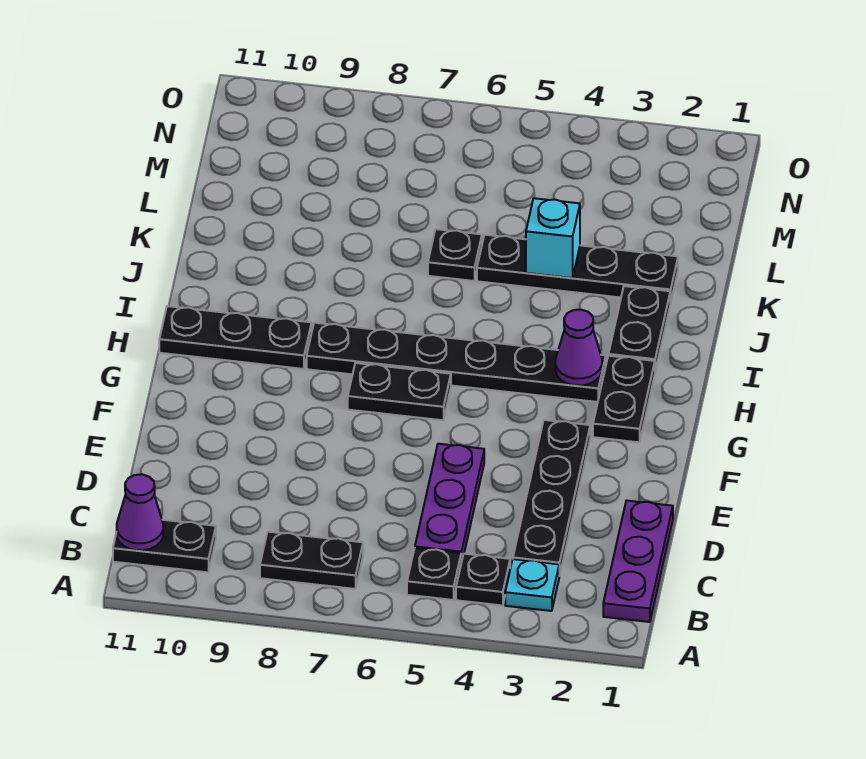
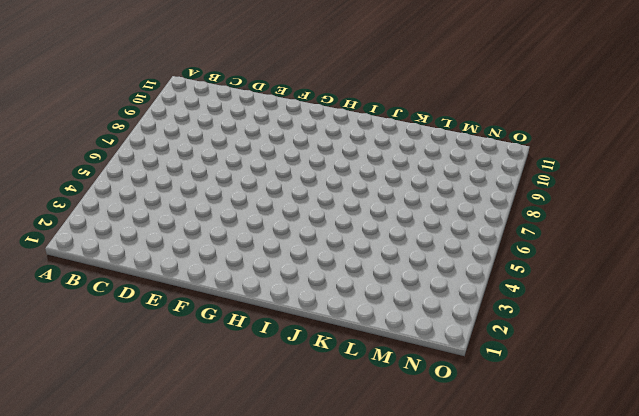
none -> purple 1x3 plate [603,501,673,622]
none -> cyan 1x1 plate [505,559,559,611]
none -> black 1x1 plate [456,554,510,606]

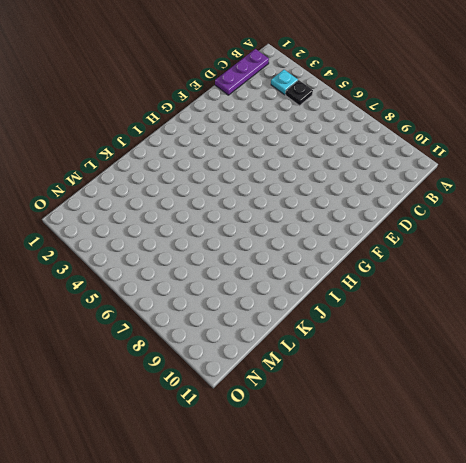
none -> black 1x1 plate [407,548,461,600]
none -> black 1x2 plate [260,532,363,589]
none -> black 1x2 plate [113,520,216,572]

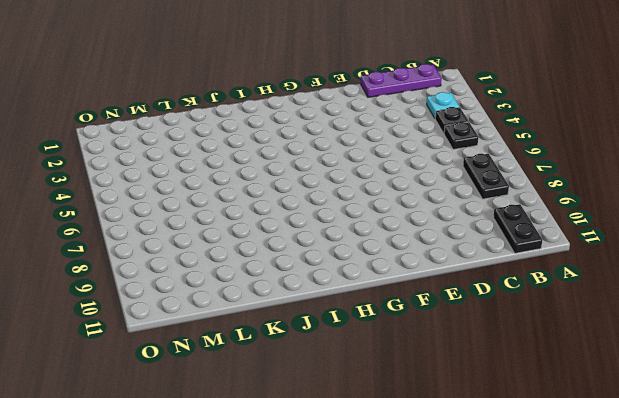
none -> black 1x4 plate [513,420,590,576]
none -> purple 1x3 plate [415,444,484,562]
none -> black 1x2 plate [593,356,655,442]

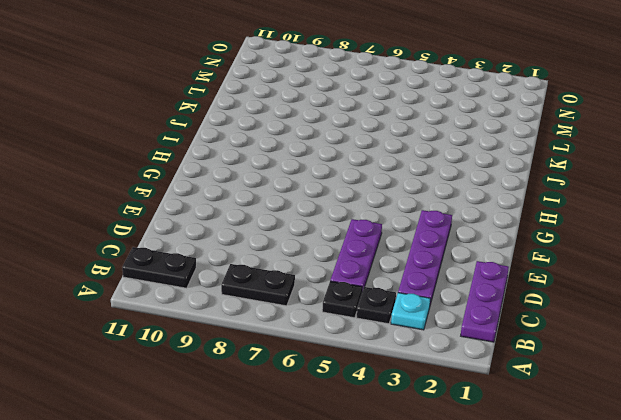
purple 1x4 plate [398,210,452,305] -> black 1x4 plate [513,420,590,576]
none -> black 1x2 plate [593,356,655,442]
none -> black 1x2 plate [348,363,451,420]
none -> black 1x6 plate [307,323,606,402]

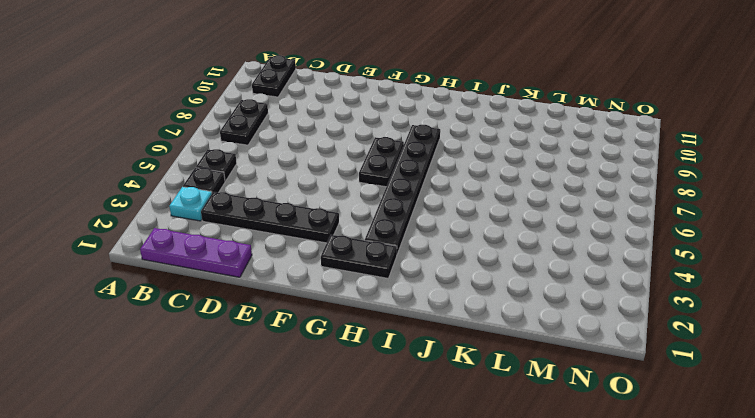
none -> purple 1x3 plate [415,444,484,562]
none -> black 1x3 plate [159,306,312,369]
none -> black 1x2 plate [609,286,670,371]

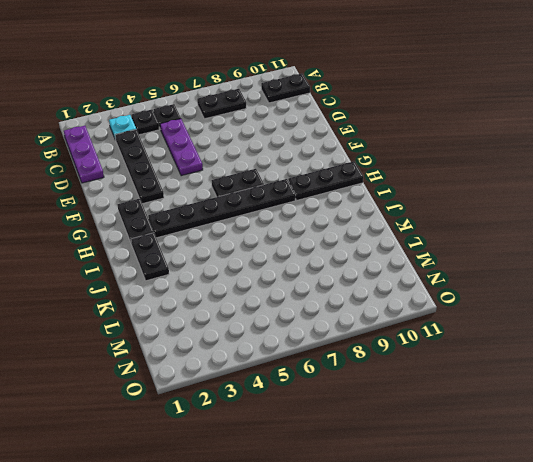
none -> black 1x4 plate [477,235,678,303]
none -> black 1x1 plate [428,229,482,281]
none -> purple 1x1 cone [117,474,163,550]

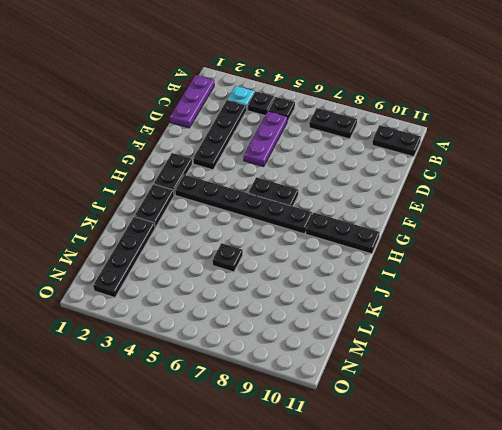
black 1x4 plate [93,217,155,298] -> black 1x4 plate turned to [477,235,678,303]
none -> purple 1x1 cone [117,474,163,550]
none -> purple 1x1 cone [555,310,602,385]
none -> cyan 1x1 brick [526,198,580,278]

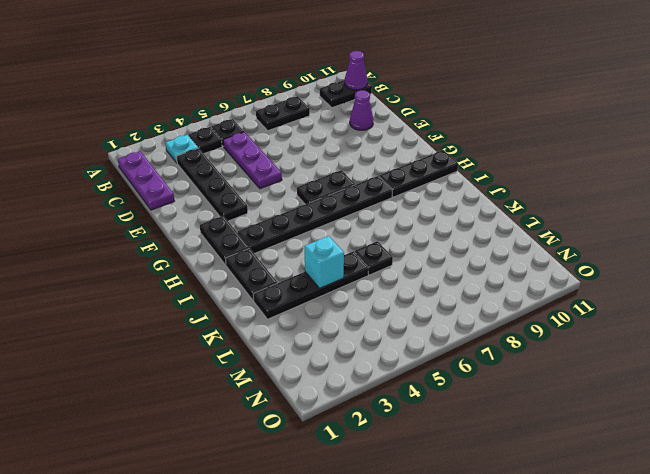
purple 1x1 cone [350,90,373,130] -> purple 1x1 cone moved to [555,310,602,385]

